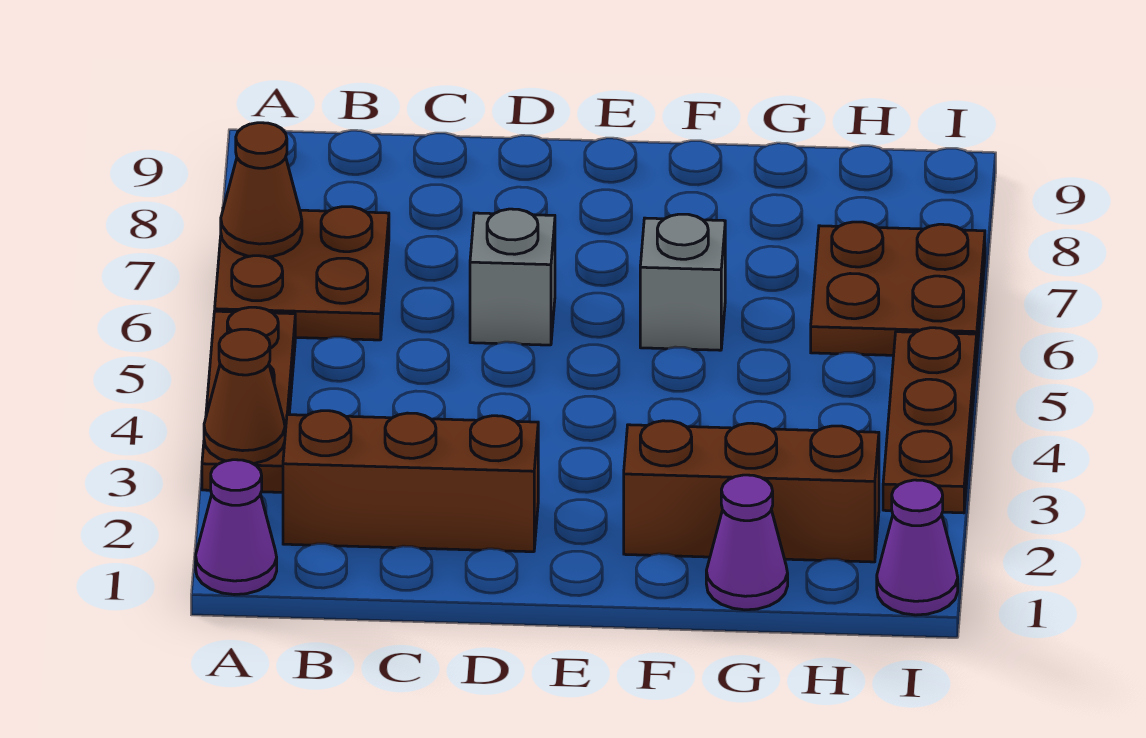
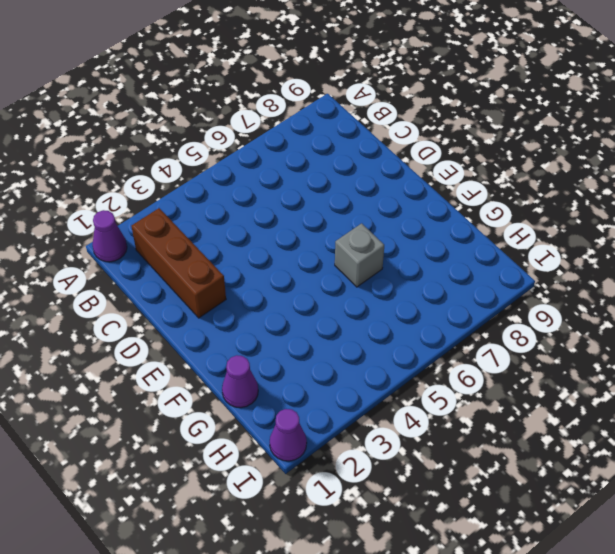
none -> brown 1x3 plate [202,307,295,492]
none -> brown 2x2 plate [215,207,389,340]
none -> grey 1x1 brick [470,209,555,345]

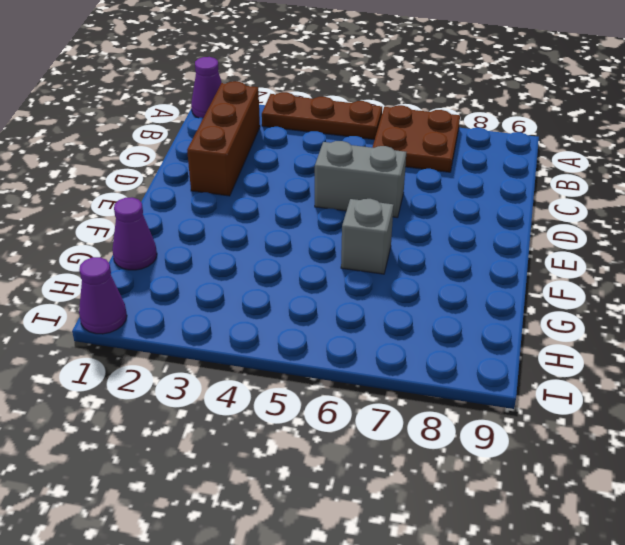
grey 1x2 brick [315,141,406,218] -> grey 1x1 brick [470,209,555,345]
none -> brown 1x3 brick [624,421,879,562]
none -> brown 2x2 plate [811,222,985,355]
none -> brown 1x3 plate [883,328,977,513]

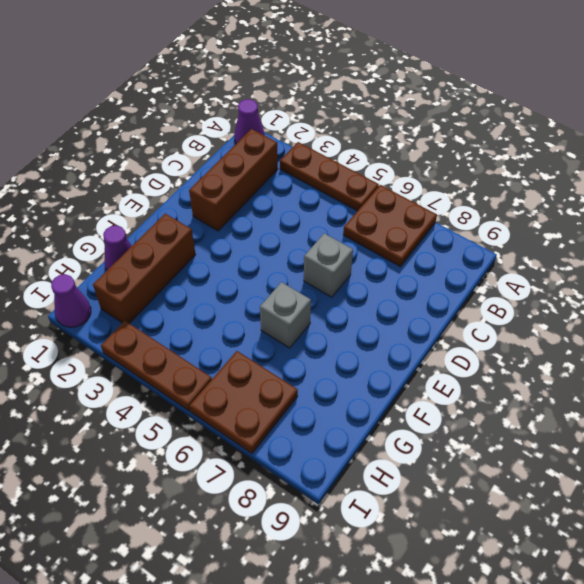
none -> brown 1x1 cone [204,329,285,463]
none -> brown 1x1 cone [221,123,302,257]

